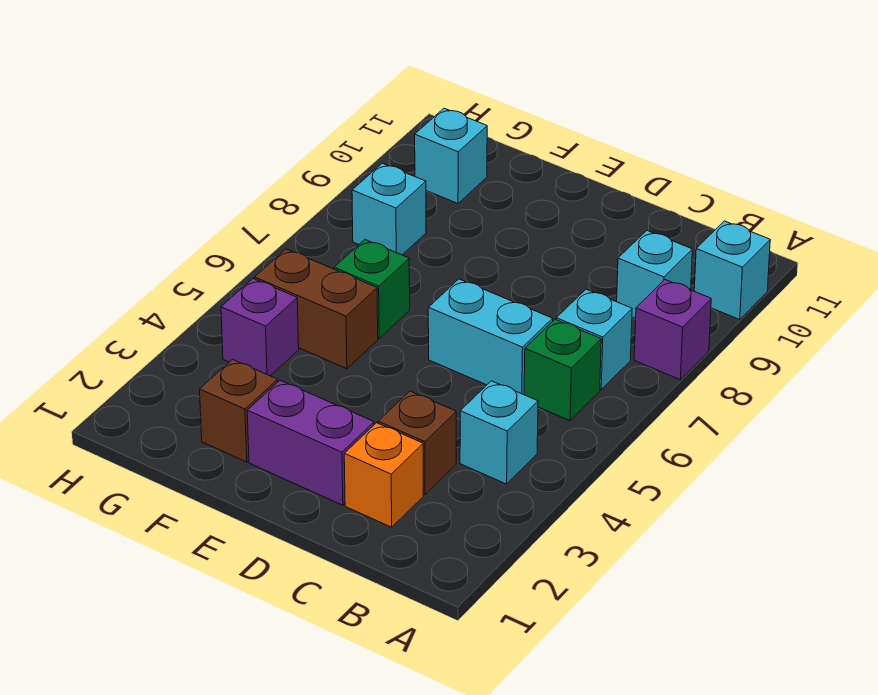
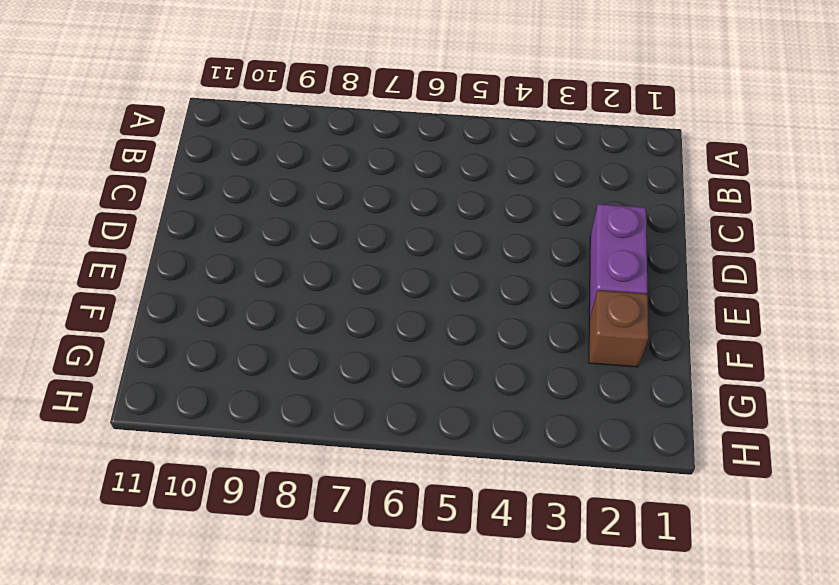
none -> purple 1x1 brick [634,280,711,380]
none -> cyan 1x1 brick [694,221,770,319]
none -> cyan 1x1 brick [460,381,538,484]

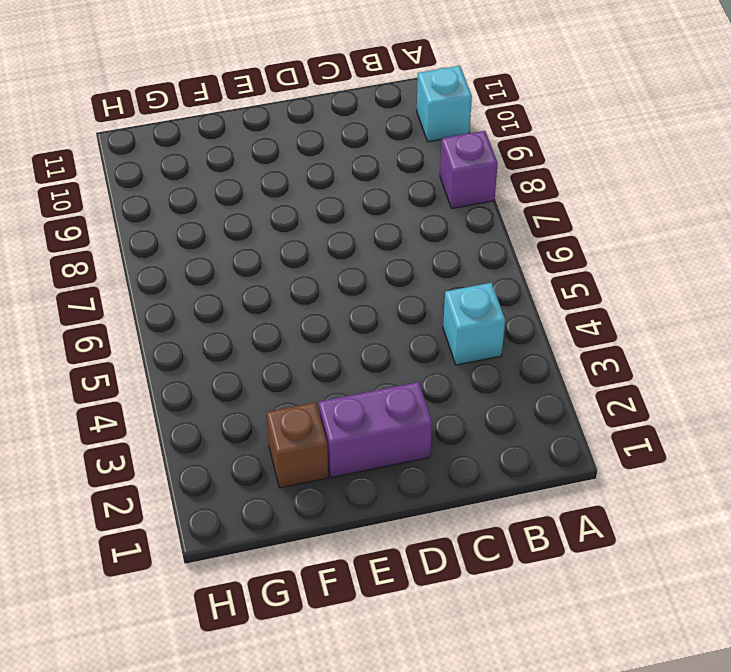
none -> green 1x1 brick [524,319,601,421]
none -> cyan 1x1 brick [556,289,632,390]
none -> cyan 1x1 brick [617,231,692,318]

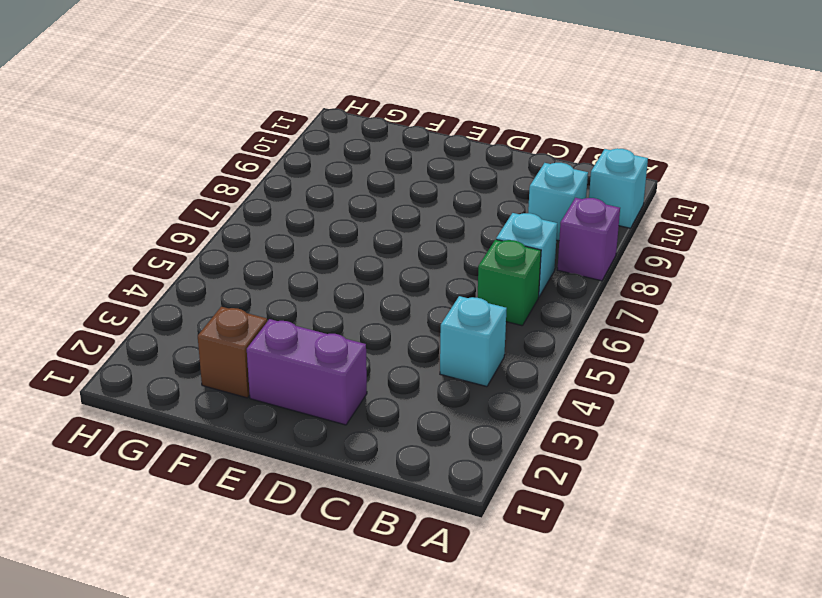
none -> orange 1x1 brick [344,423,423,527]
none -> brown 1x1 brick [378,391,456,495]
none -> cyan 1x2 brick [428,279,553,395]

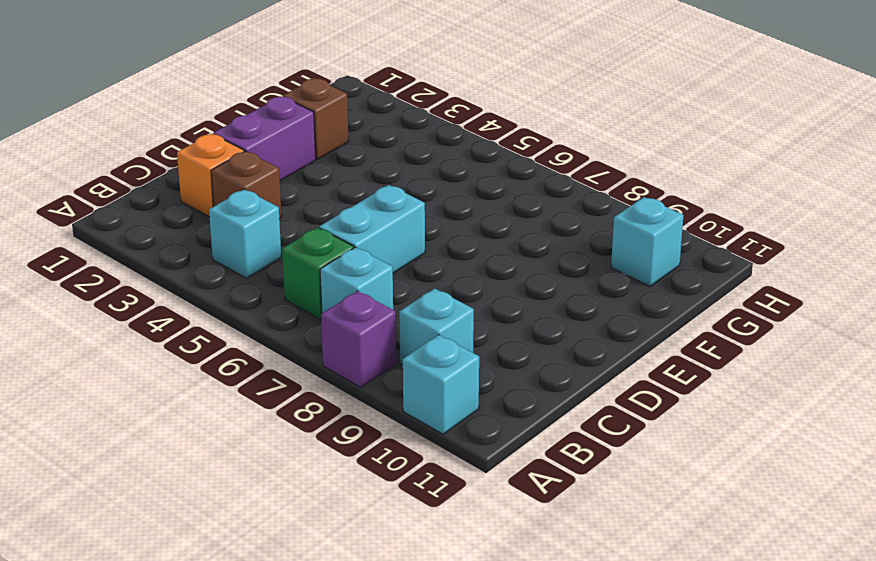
none -> brown 1x2 brick [255,249,378,369]
none -> green 1x1 brick [334,240,410,338]
none -> purple 1x1 brick [221,279,299,376]

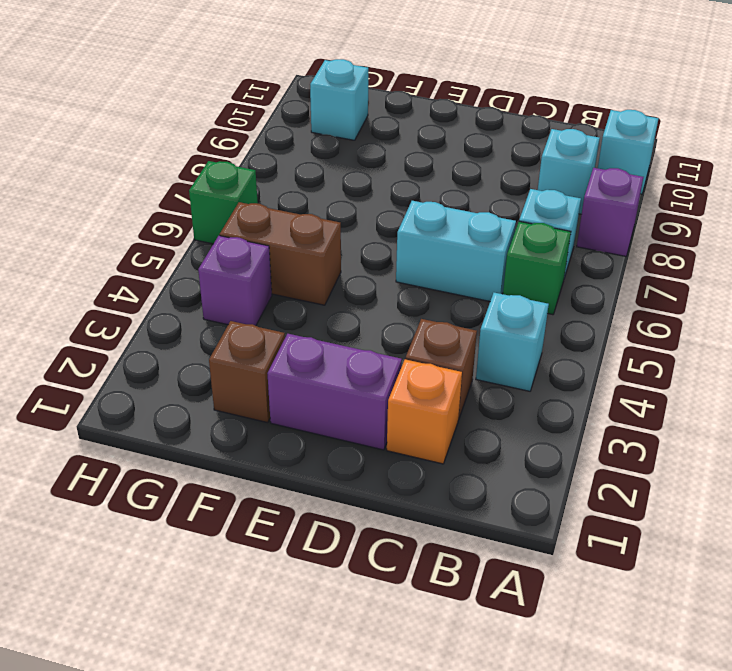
green 1x1 brick [189,161,258,244] -> green 1x1 brick moved to [334,240,410,338]
none -> cyan 1x1 brick [352,163,426,255]

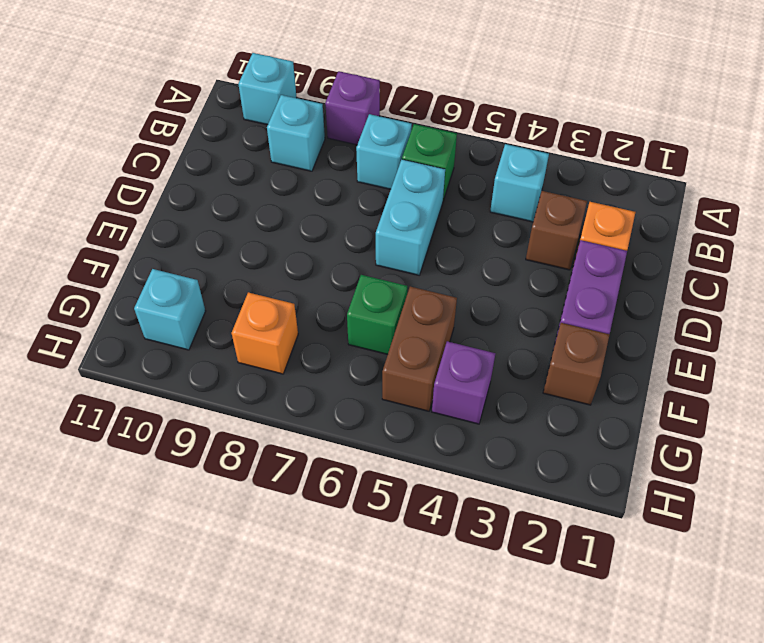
orange 1x1 brick [232,292,298,374] -> cyan 1x1 brick [352,163,426,255]

